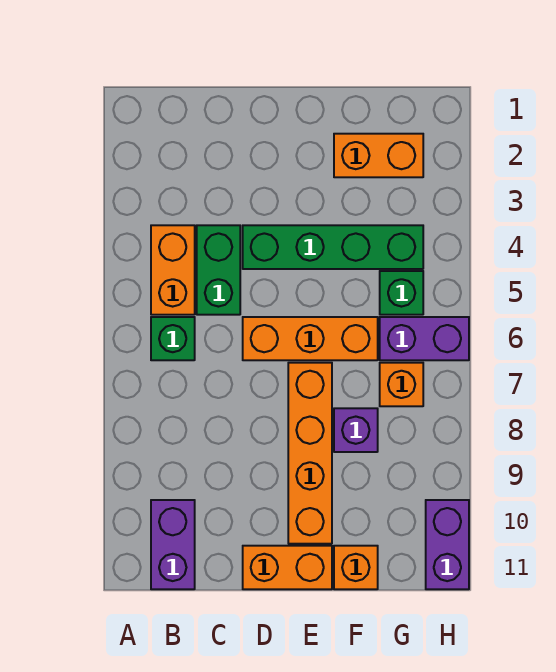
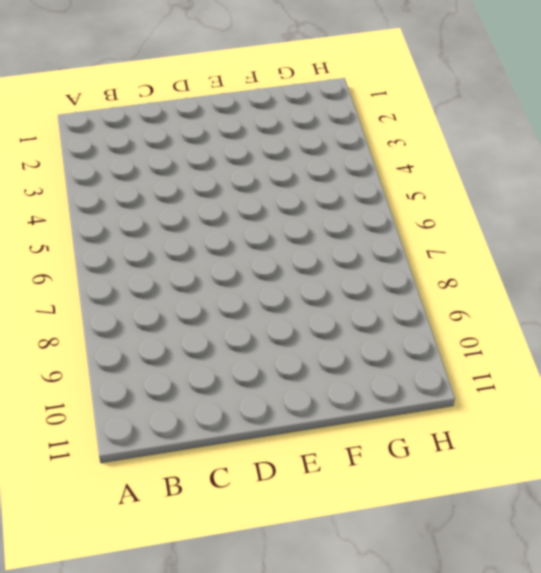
none -> orange 1x2 brick [151,225,195,315]
none -> green 1x1 brick [151,317,195,360]
none -> purple 1x2 brick [151,500,195,589]

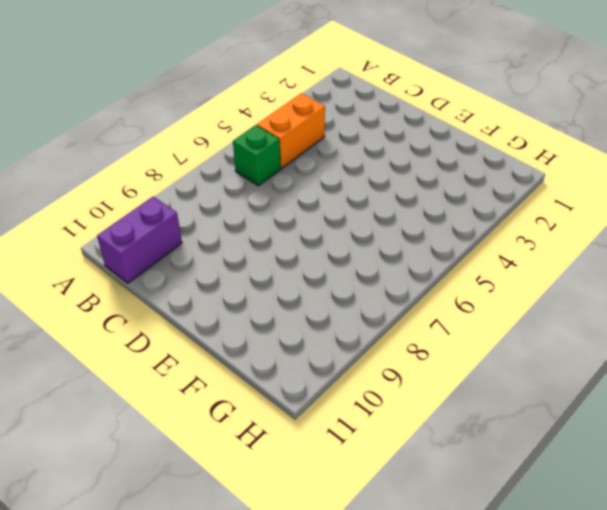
none -> green 1x2 brick [197,225,240,315]
none -> green 1x4 brick [243,225,423,269]
none -> orange 1x3 brick [243,317,378,360]

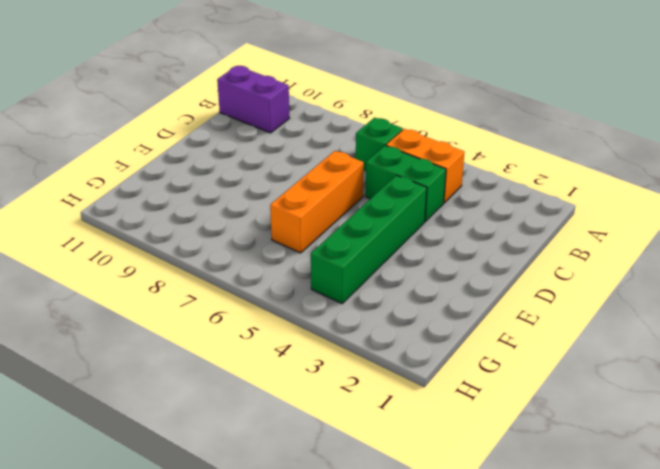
none -> orange 1x2 brick [243,546,332,589]
none -> orange 1x4 brick [288,363,332,544]
none -> orange 1x2 brick [334,134,423,177]

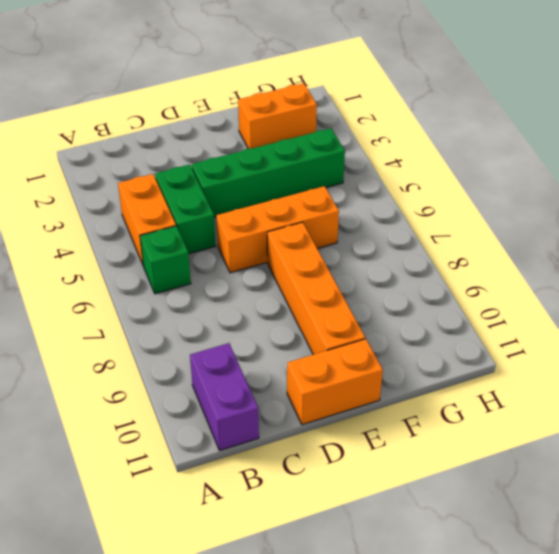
none -> purple 1x1 brick [334,408,378,452]
none -> orange 1x1 brick [334,546,378,589]
none -> green 1x1 brick [380,271,423,315]

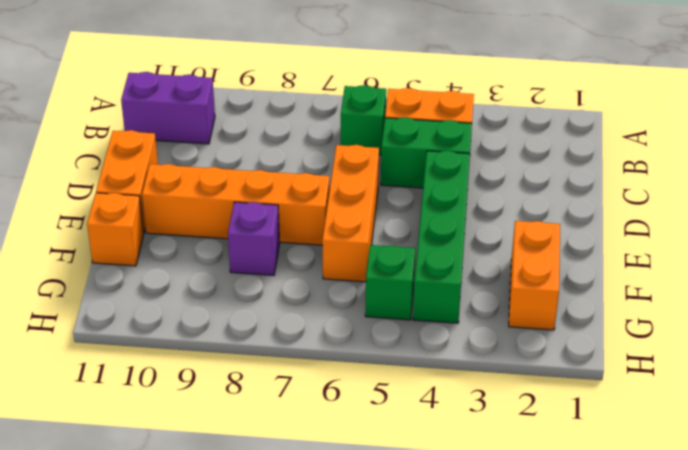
none -> purple 1x2 brick [380,317,469,360]
none -> orange 1x1 brick [380,363,423,406]
none -> purple 1x2 brick [426,500,469,589]

